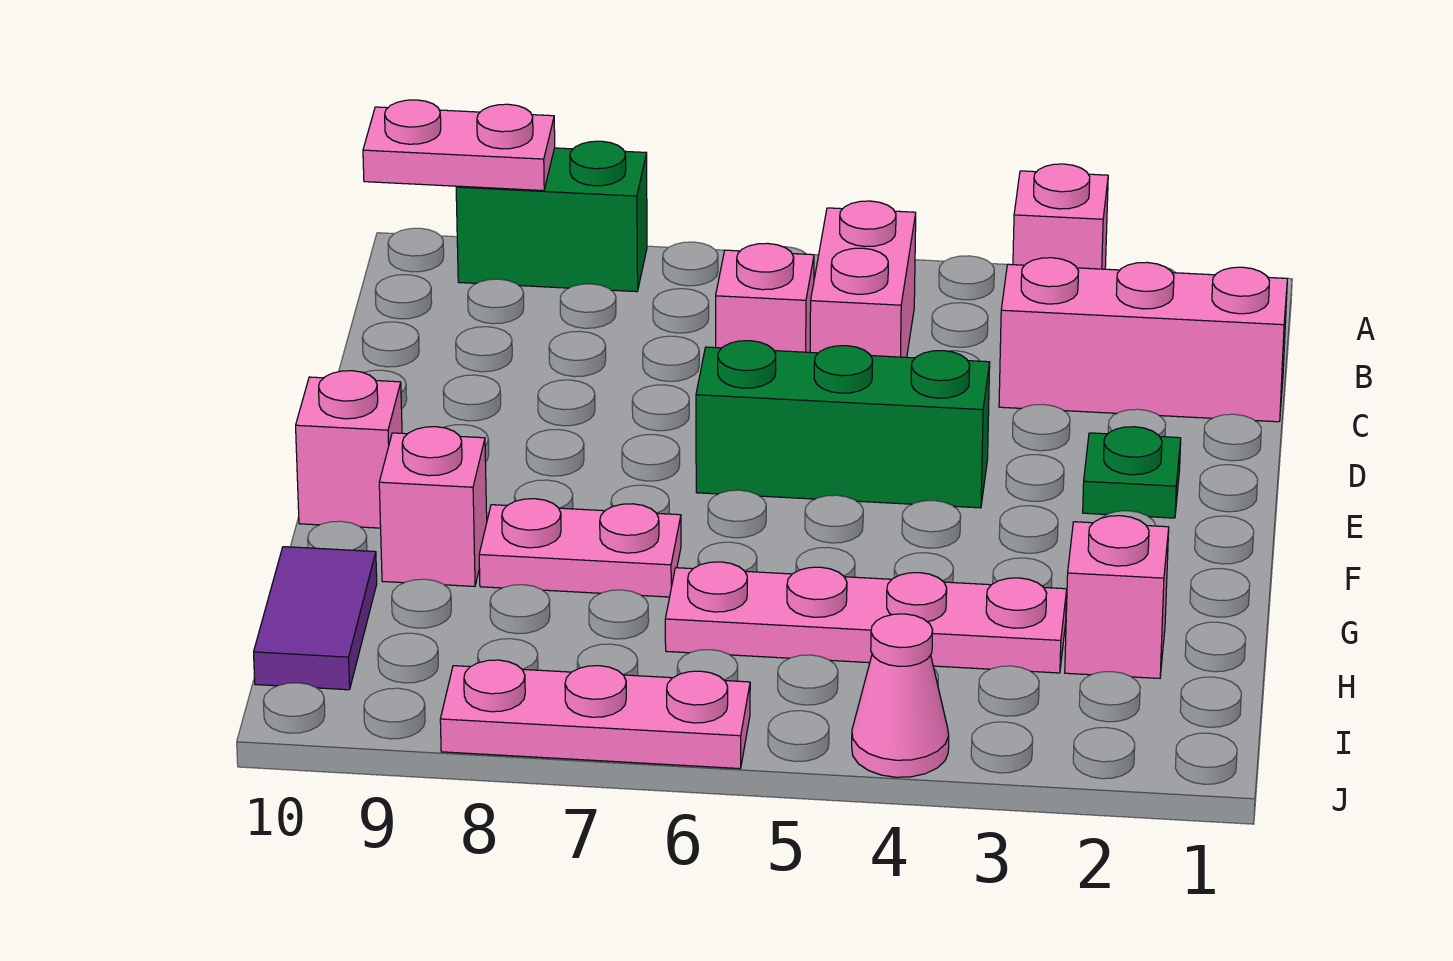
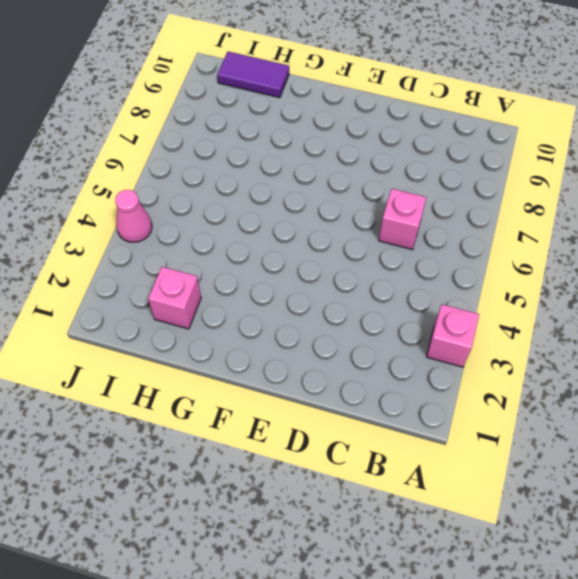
none -> green 1x2 brick [456,141,647,292]
none -> pink 1x2 brick [810,201,916,357]
none -> pink 1x3 brick [999,258,1288,422]

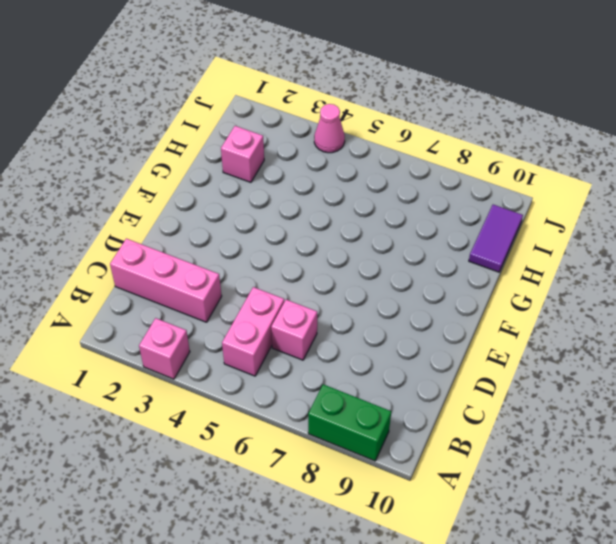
none -> green 1x1 plate [1083,427,1181,518]
none -> green 1x3 brick [696,341,990,508]
none -> pink 1x1 brick [296,371,402,528]

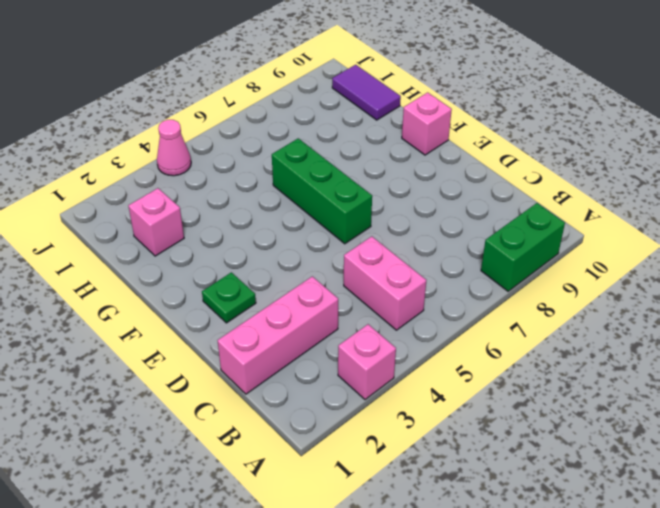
green 1x3 brick [272,138,372,244] -> green 1x3 brick turned to [696,341,990,508]
none -> pink 1x1 brick [716,243,814,352]
none -> pink 1x2 plate [479,499,681,597]
none -> pink 1x1 brick [379,427,487,586]

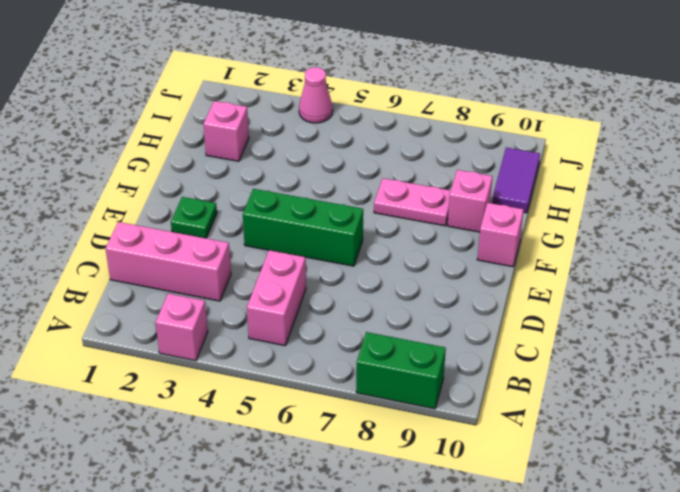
none -> pink 1x1 brick [716,243,814,352]
none -> pink 1x4 plate [665,562,1067,673]
none -> pink 1x3 plate [440,660,750,769]

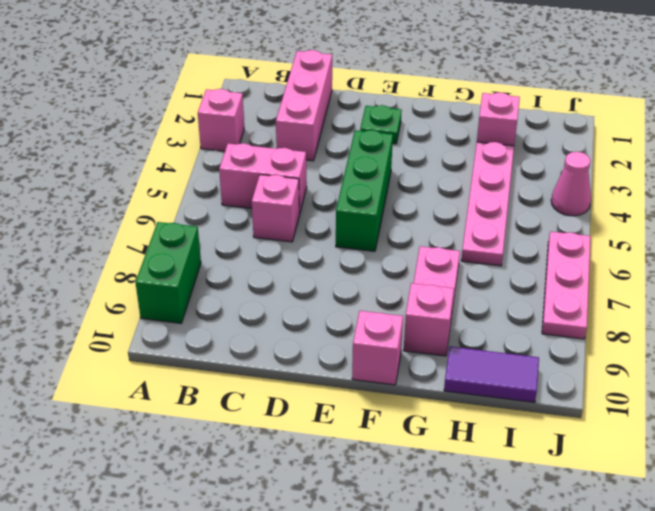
none -> pink 1x2 plate [363,100,555,191]

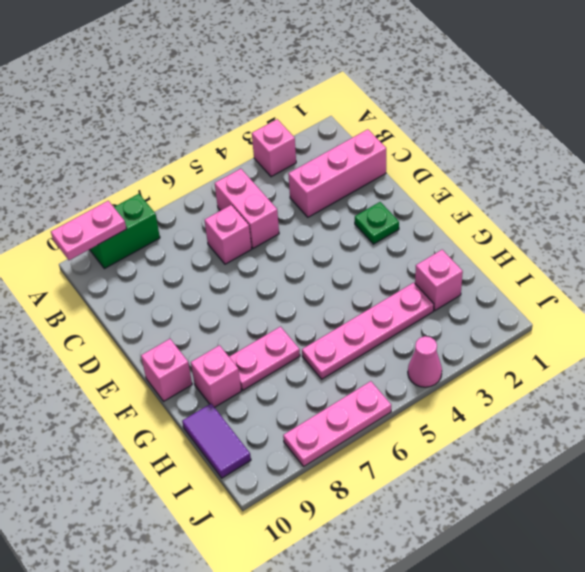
none -> green 1x3 brick [696,341,990,508]

